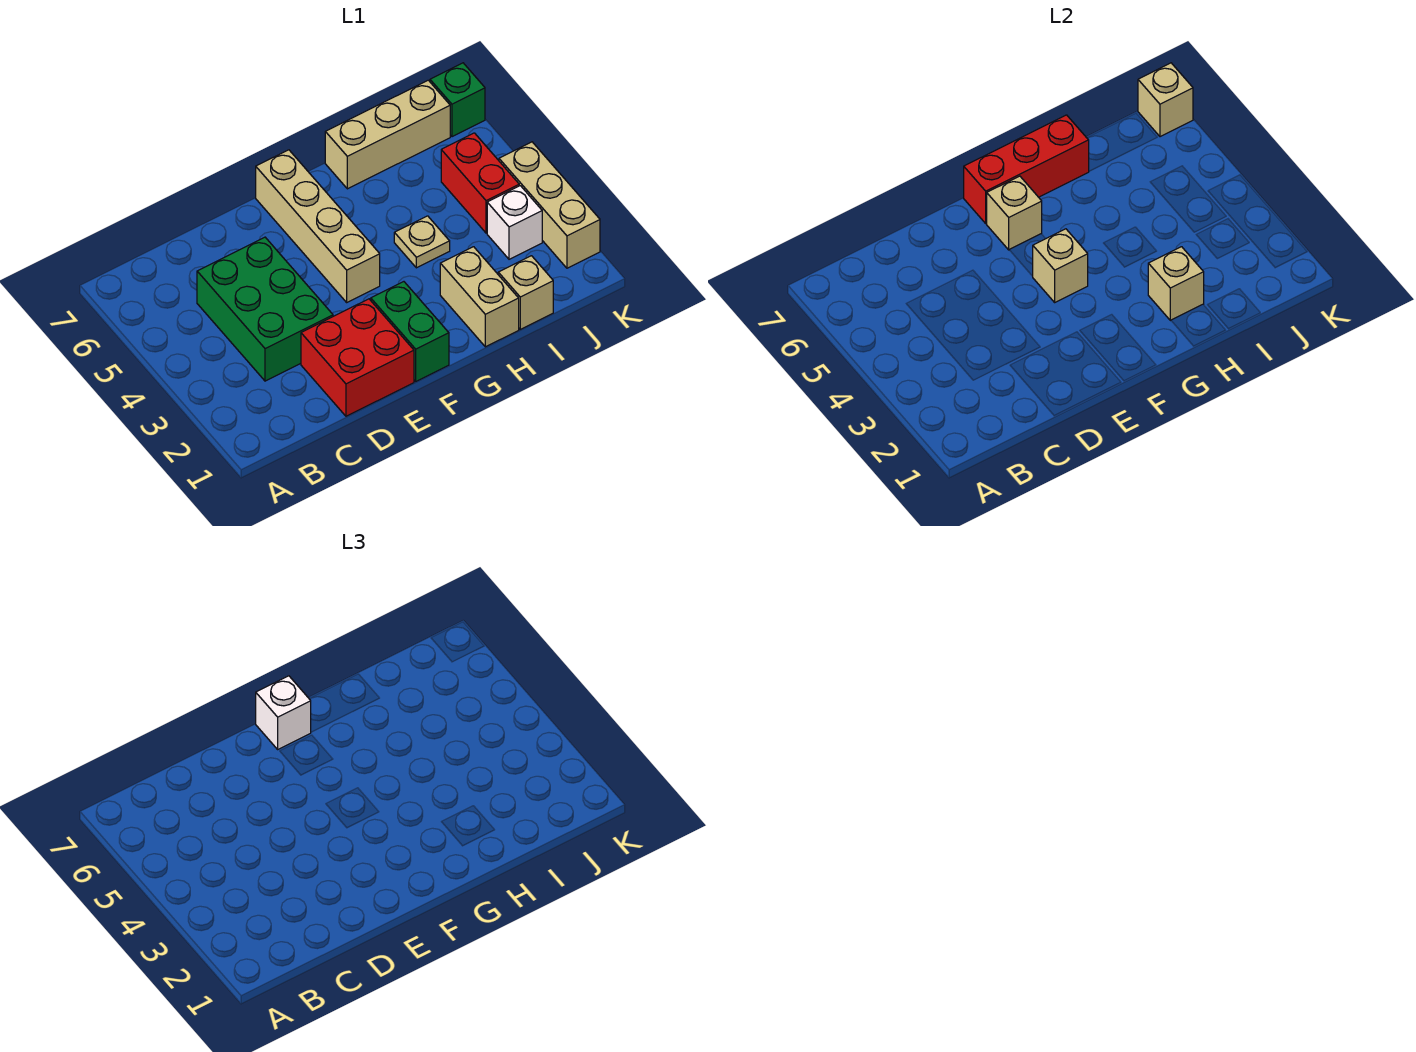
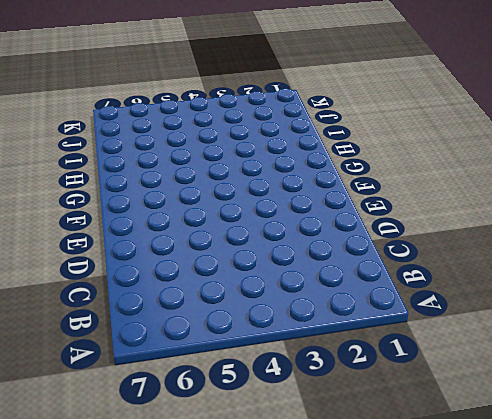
none -> green 2x3 brick [197,237,333,381]
none -> red 2x2 brick [301,299,414,416]
none -> green 1x2 brick [371,282,449,381]

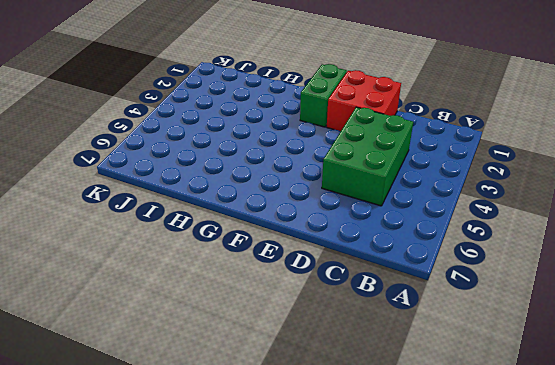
none -> tan 1x4 brick [256,150,380,302]
none -> tan 1x2 brick [440,247,519,347]
none -> tan 1x1 plate [394,216,450,268]

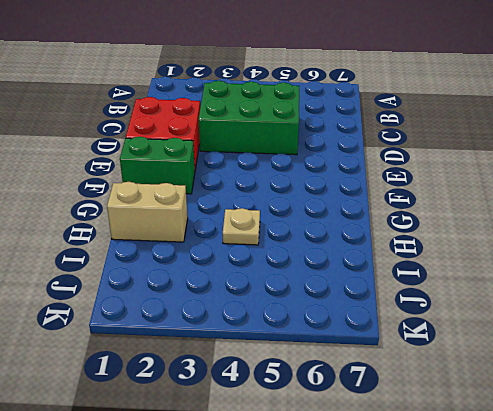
none -> tan 1x4 brick [256,150,380,302]
none -> tan 1x3 brick [325,80,450,189]
none -> tan 1x1 brick [498,256,553,329]

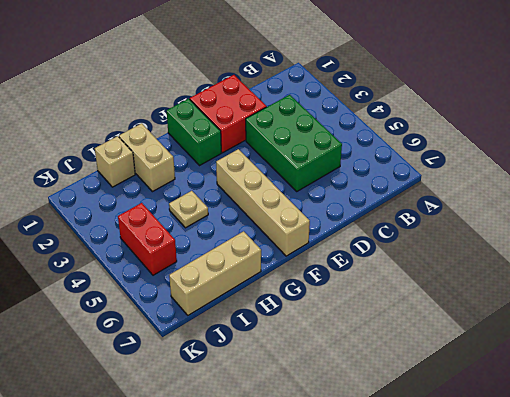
none -> white 1x1 brick [487,186,542,259]
none -> tan 1x3 brick [499,142,600,268]
none -> green 1x1 brick [430,63,485,137]

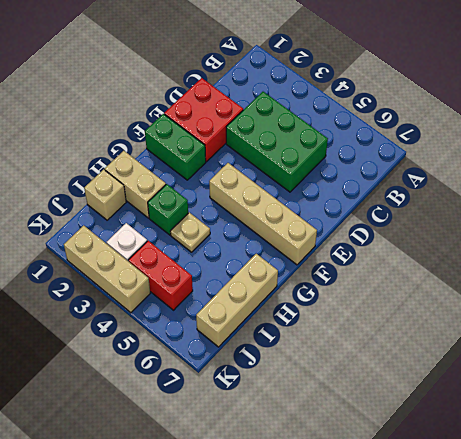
green 1x1 brick [148,184,188,235] -> green 1x1 brick moved to [430,63,485,137]
none -> tan 1x1 brick [1033,229,1088,302]
none -> tan 1x1 brick [986,176,1042,250]
none -> red 1x3 brick [964,115,1089,223]

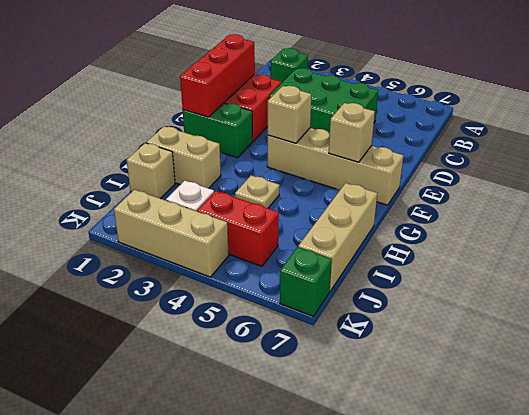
green 1x1 brick [271,48,308,83] -> none
red 1x3 brick [180,34,255,117] -> red 1x3 brick moved to [964,115,1089,223]
none -> tan 1x1 brick [1148,247,1204,320]
none -> tan 1x1 brick [1138,63,1193,137]
none -> white 1x1 brick [256,676,311,749]

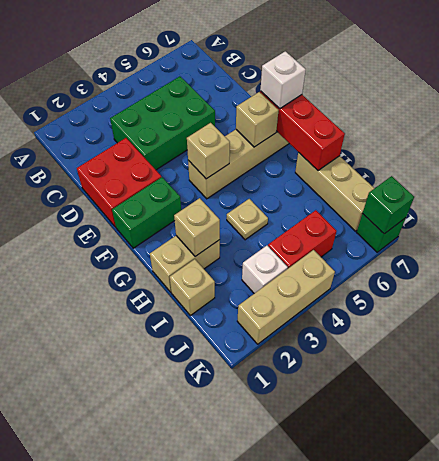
green 1x1 brick [363,176,414,234] -> tan 1x1 brick [1138,63,1193,137]

